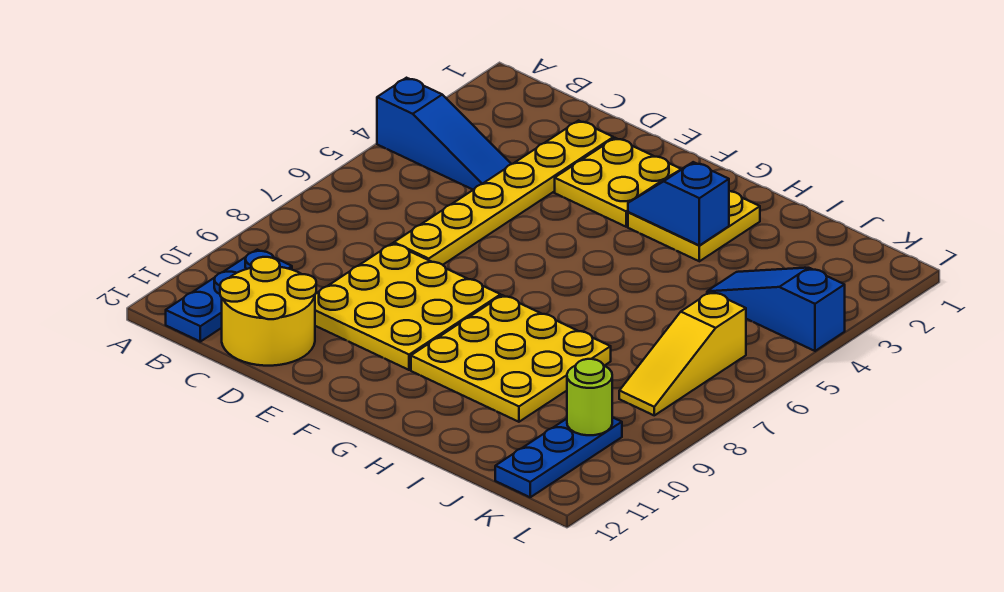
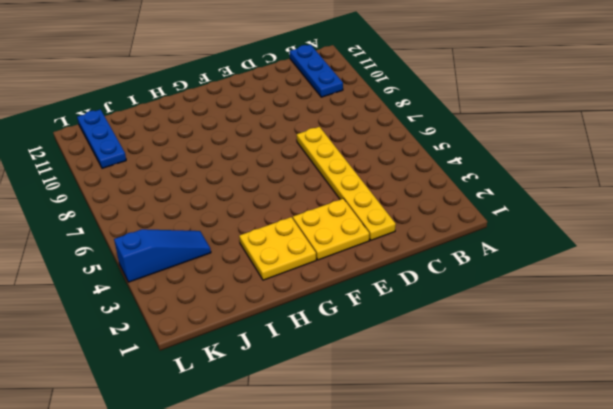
none -> blue 1x3 slope [377,78,511,190]
none -> yellow 2x2 round brick [220,257,316,366]
none -> yellow 3x3 plate [315,243,501,370]

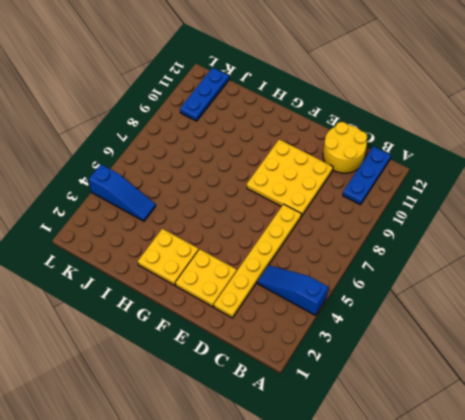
none -> yellow 3x3 plate [411,295,611,422]
none -> yellow 1x3 slope [619,292,746,415]
none -> blue 1x2 slope [628,162,729,245]

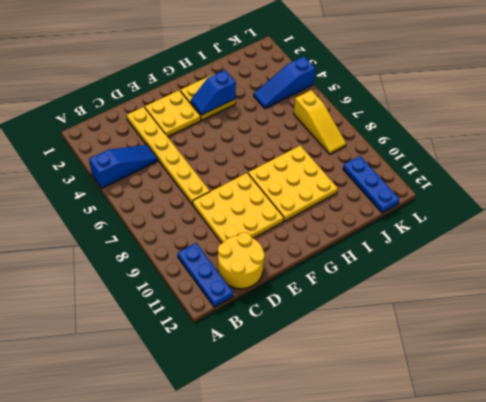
none -> lime 1x1 round brick [567,359,612,435]

